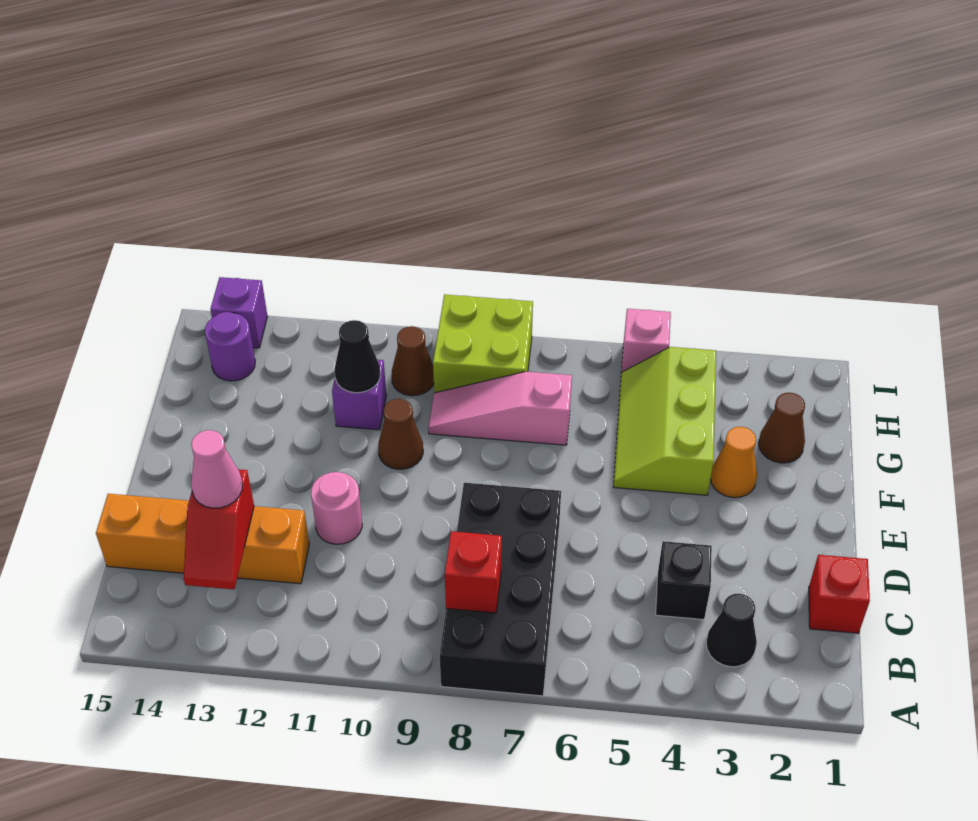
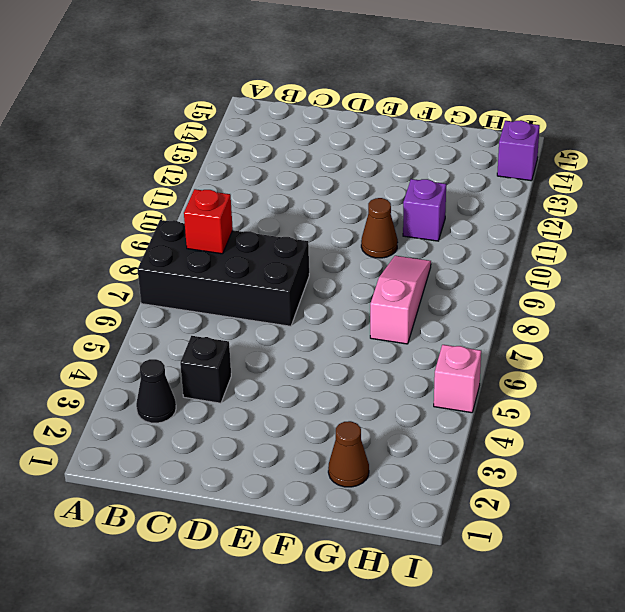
none -> red 1x1 brick [809,555,870,633]
none -> orange 1x4 brick [96,494,309,584]
none -> pink 1x1 round brick [311,472,362,544]

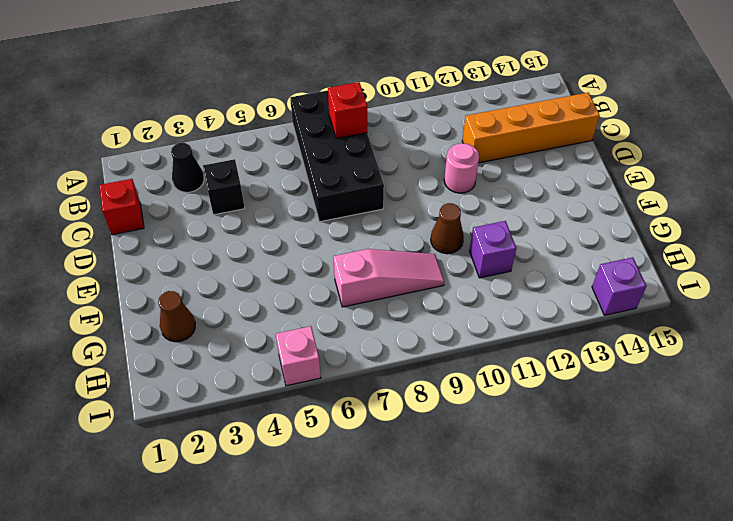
none -> orange 1x1 cone [711,427,757,498]
none -> lime 2x3 slope [613,347,716,495]
none -> lime 2x2 brick [433,294,533,393]

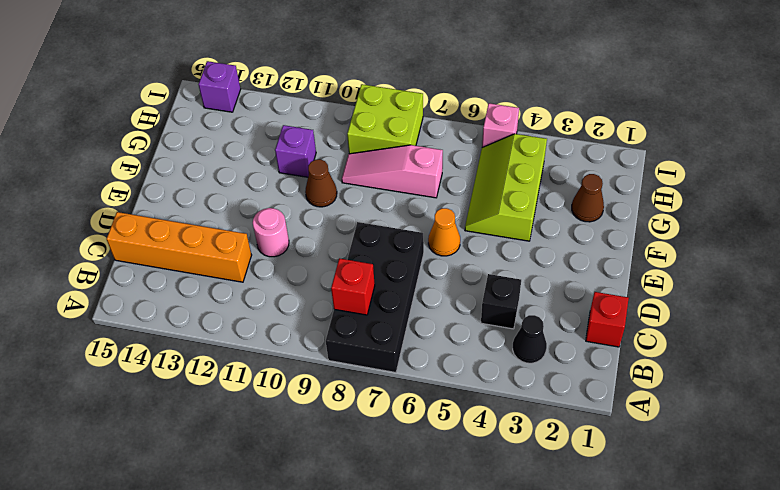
orange 1x1 cone [428,208,460,256] -> orange 1x1 cone moved to [711,427,757,498]
none -> brown 1x1 cone [392,326,434,396]
none -> purple 1x1 round brick [205,312,255,381]
none -> red 1x2 slope [184,469,254,589]

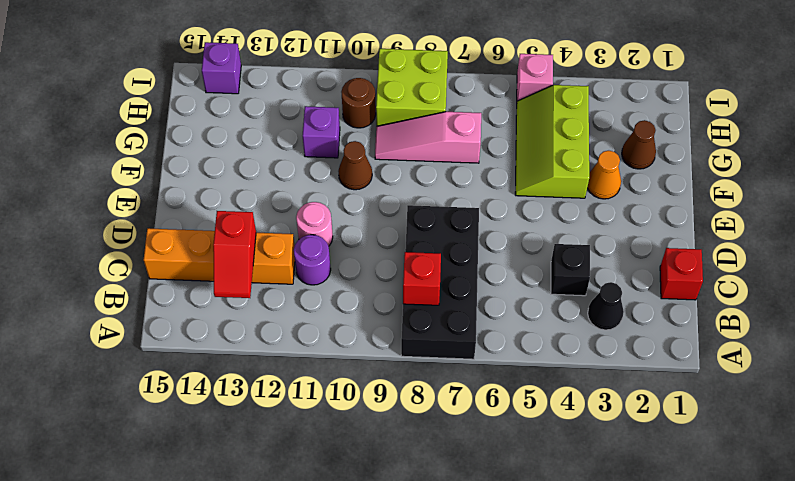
purple 1x1 round brick [294,235,331,285] -> purple 1x1 round brick moved to [205,312,255,381]
brown 1x1 round brick [341,78,376,128] -> brown 1x1 cone [392,326,434,396]
none -> black 1x1 cone [335,320,380,393]
none -> pink 1x1 cone [191,430,243,508]

